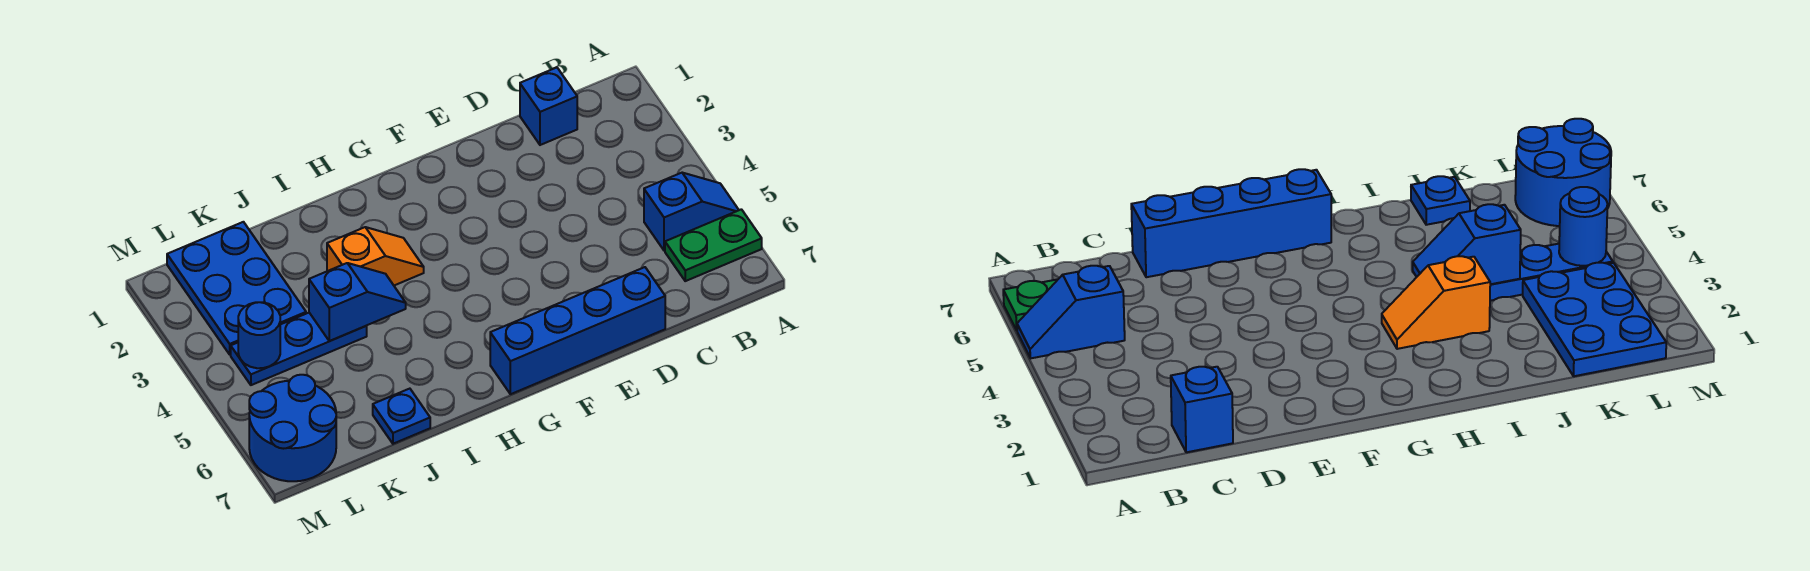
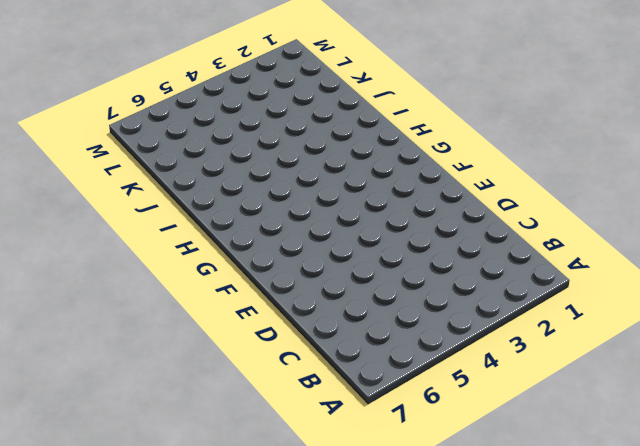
none -> blue 1x2 slope [644,173,739,251]
none -> green 1x2 plate [665,209,762,281]

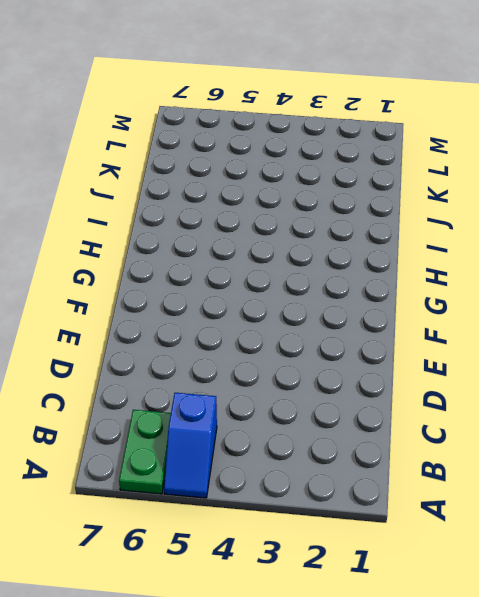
none -> blue 1x1 brick [520,68,577,145]
none -> blue 1x4 brick [490,267,665,394]

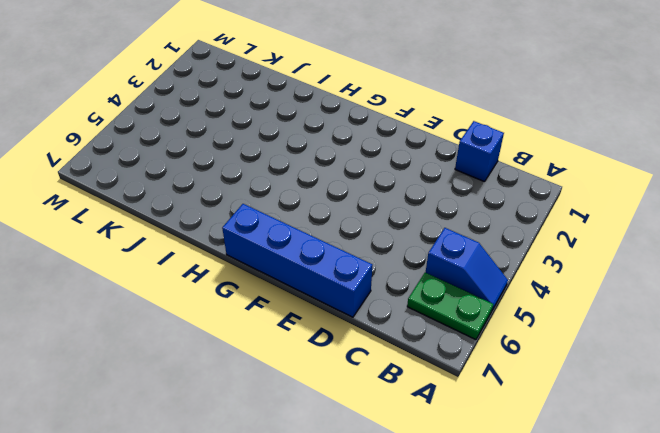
none -> orange 1x2 slope [327,227,424,285]
none -> blue 1x3 plate [231,313,367,385]

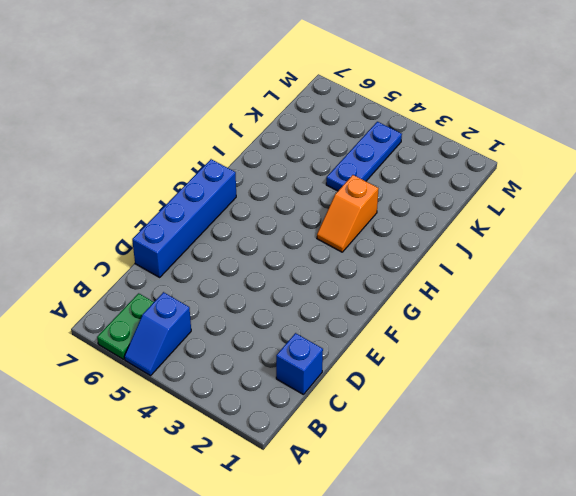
none -> blue 1x1 plate [373,389,430,444]
none -> blue 2x3 plate [167,222,306,355]

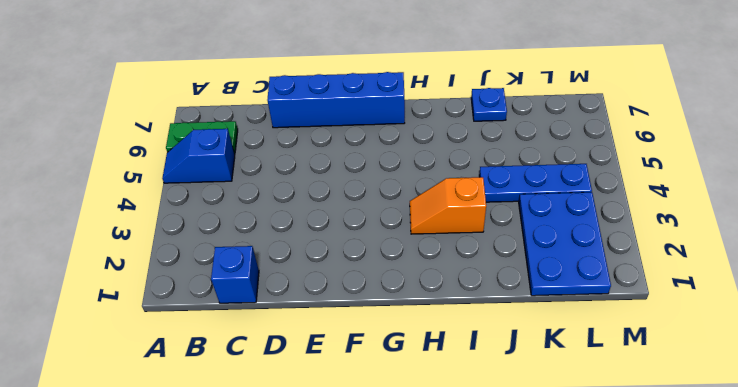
none -> blue 2x2 round brick [249,375,336,481]
none -> blue 1x2 slope [309,263,406,341]

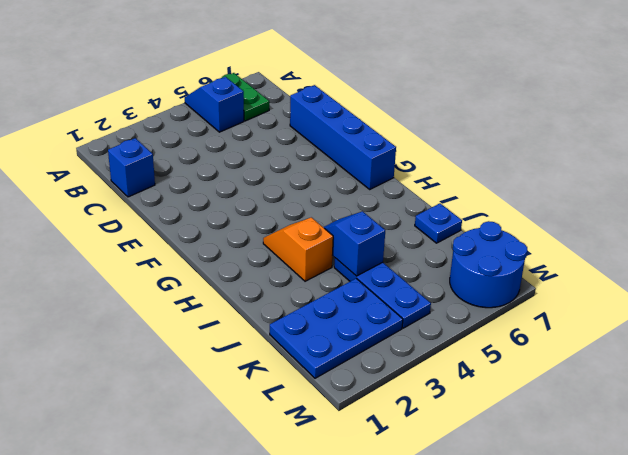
none -> blue 1x1 round brick [238,302,280,368]

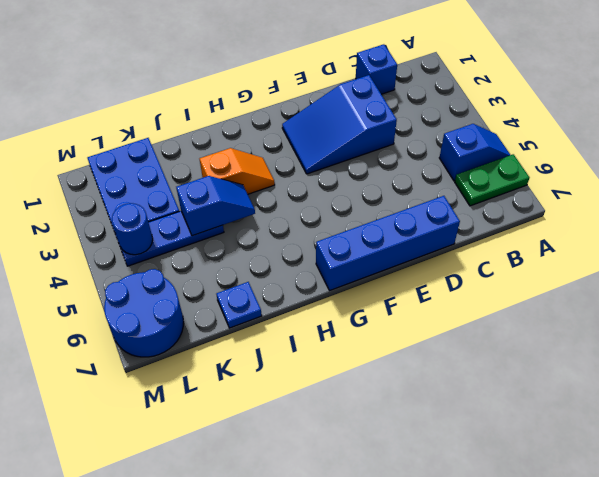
blue 2x3 slope [282,75,397,174] -> none

